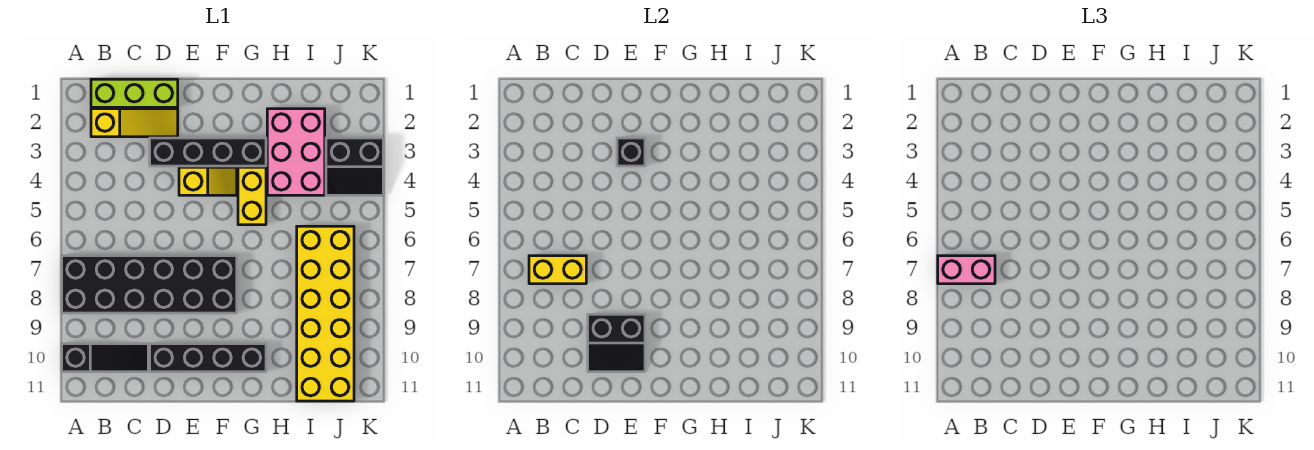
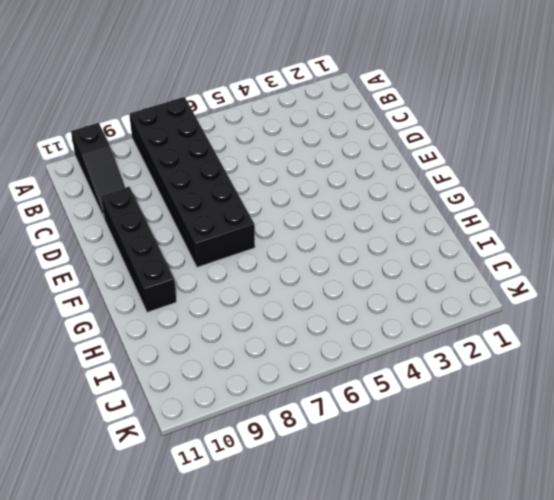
none -> lime 1x3 brick [91,79,178,107]
none -> yellow 1x3 slope [91,109,178,137]
none -> black 1x4 brick [150,138,266,166]

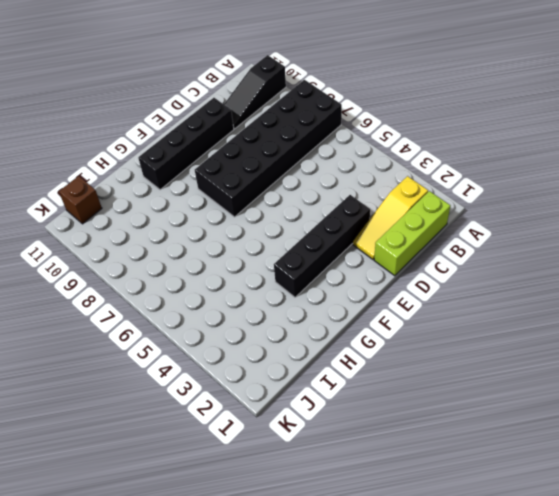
brown 1x1 brick [59,176,102,224] -> yellow 2x6 brick [297,226,354,401]
none -> yellow 1x2 slope [179,167,237,195]
none -> yellow 1x2 brick [238,167,266,225]
none -> pink 2x3 brick [267,109,325,195]

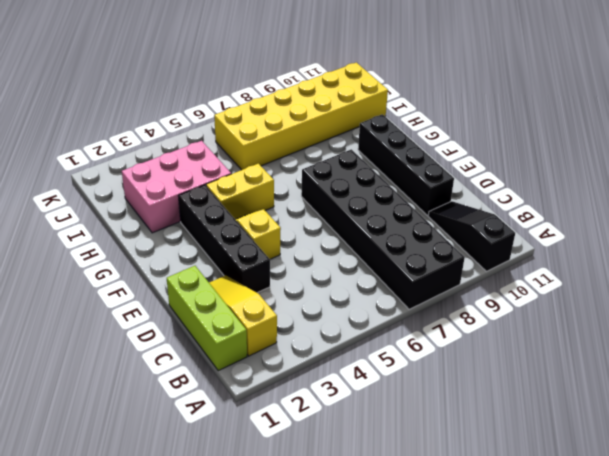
none -> black 2x2 slope [326,138,383,195]
none -> yellow 1x2 brick [529,256,586,284]
none -> black 2x2 slope [588,314,645,372]

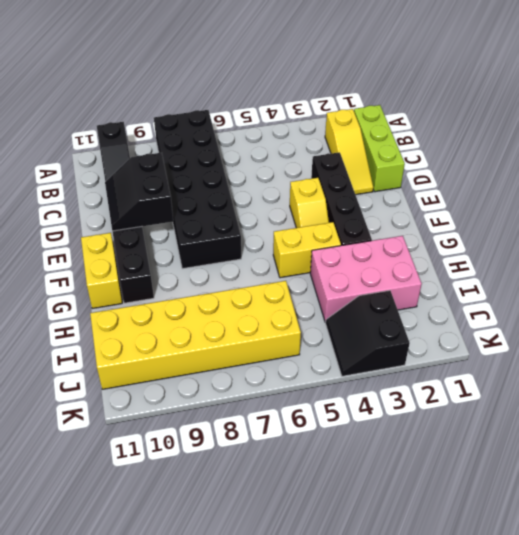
yellow 1x2 brick [81,233,122,309] -> yellow 1x2 brick moved to [529,256,586,284]
none -> black 1x1 brick [617,138,645,166]
none -> pink 1x2 brick [938,256,995,284]

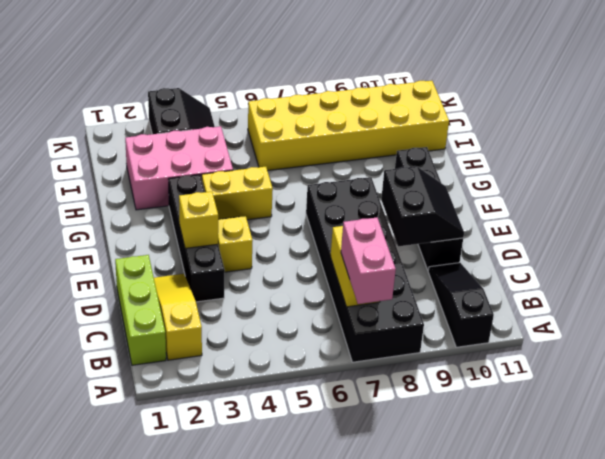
yellow 1x1 brick [179,192,218,248] -> black 1x1 brick [617,138,645,166]

